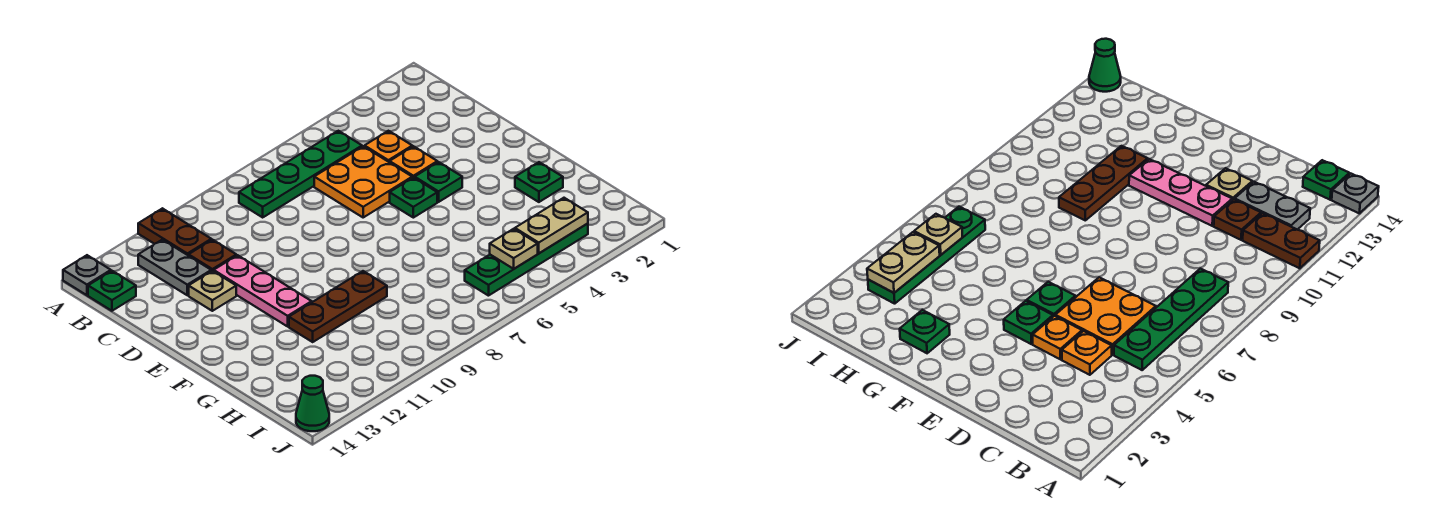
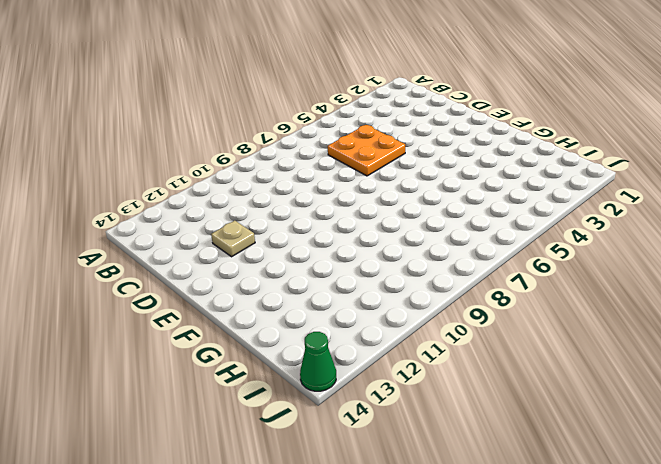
none -> brown 1x2 plate [138,208,211,256]
none -> grey 1x1 plate [63,255,111,295]
none -> green 1x4 plate [239,131,362,217]

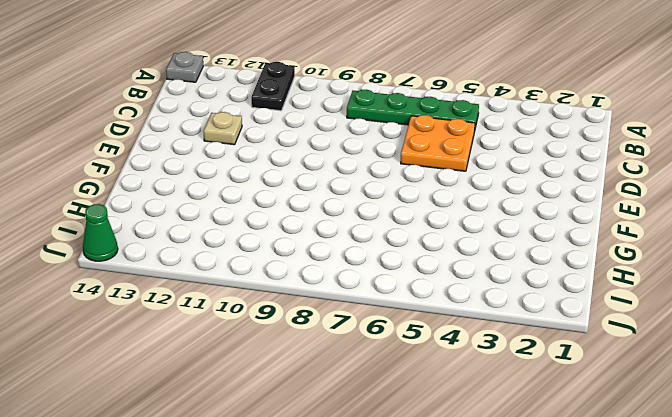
black 1x2 plate [251,62,295,111] -> brown 1x2 plate [138,208,211,256]
none -> grey 1x2 plate [138,240,211,295]
none -> green 1x1 plate [88,271,136,311]
none -> orange 1x1 plate [365,131,412,162]

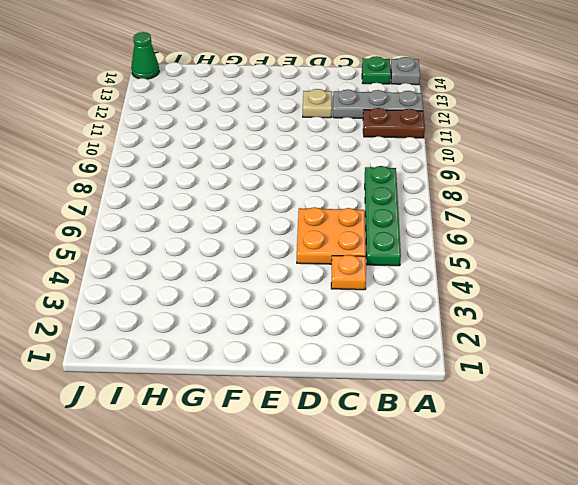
grey 1x3 plate [333,90,423,118] -> grey 1x2 plate [138,240,211,295]
none -> brown 1x1 plate [189,240,236,271]
none -> orange 1x1 plate [390,146,437,178]
none -> pink 1x3 plate [214,255,312,326]

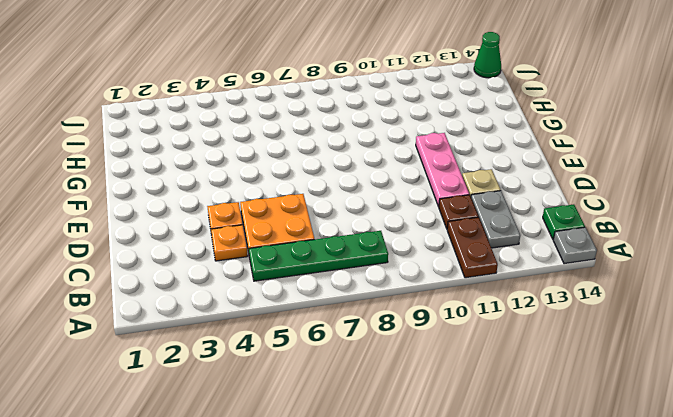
none -> green 1x1 plate [415,162,462,202]
none -> green 1x1 plate [390,177,437,218]
none -> green 1x1 plate [515,162,563,202]

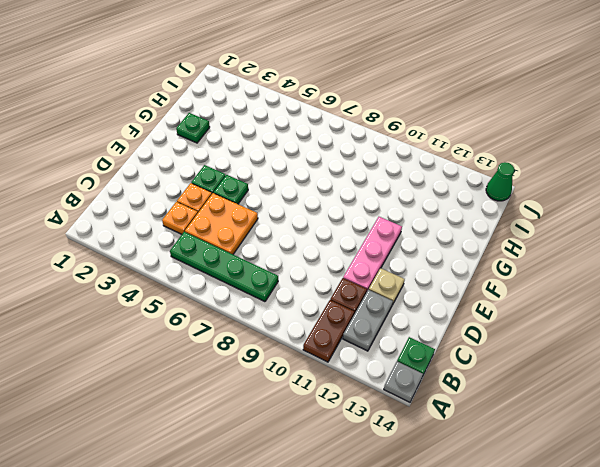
none -> brown 1x3 plate [289,271,387,342]
none -> green 1x4 plate [465,224,588,296]
none -> tan 1x2 plate [515,198,588,253]

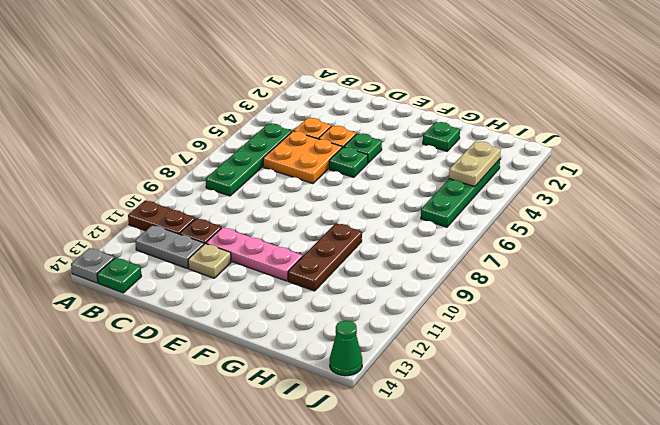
none -> tan 1x1 plate [490,229,538,269]

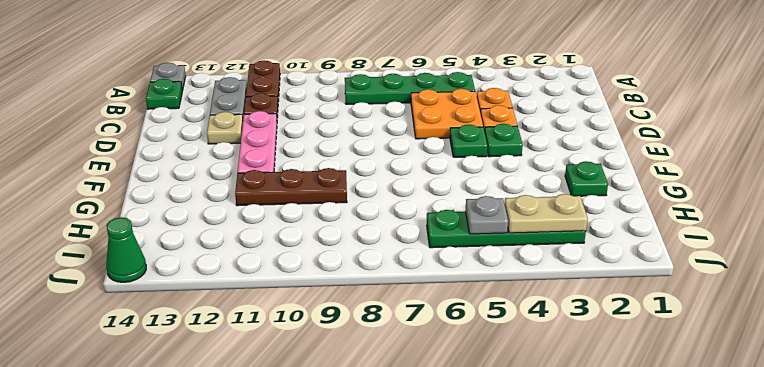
grey 1x1 plate [465,196,508,234] -> tan 1x1 plate [490,229,538,269]

